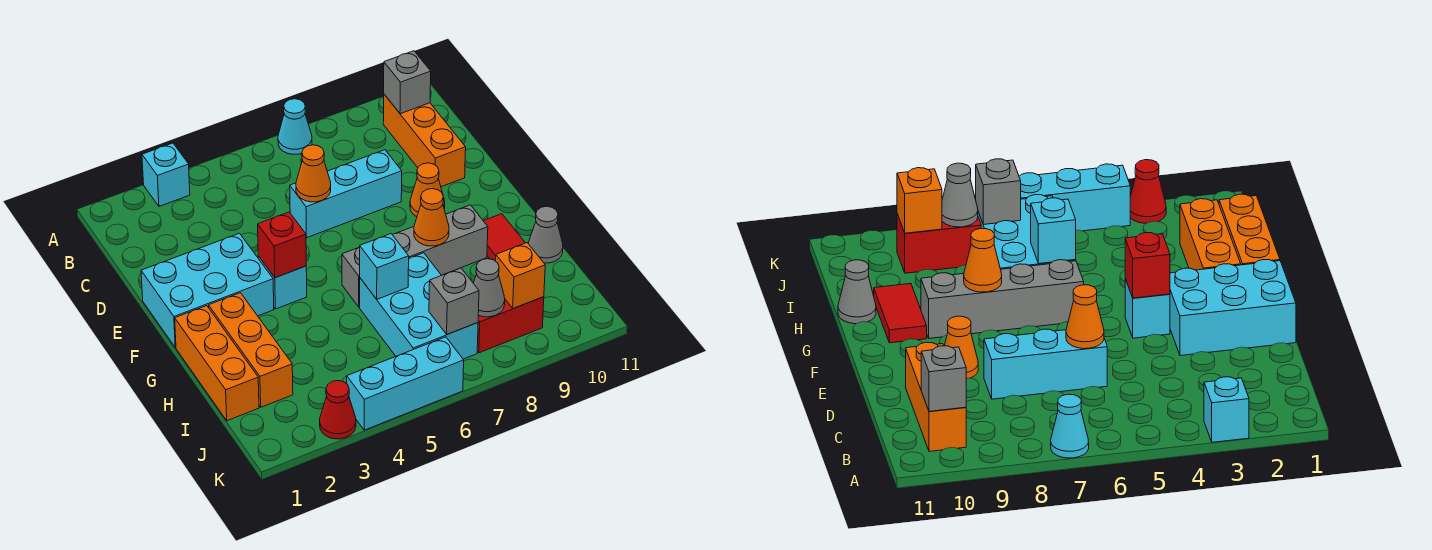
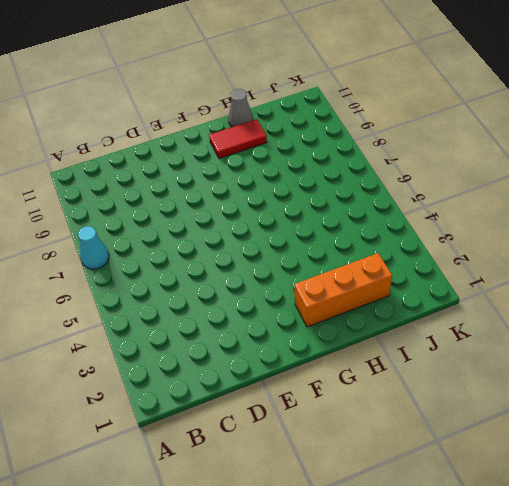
none -> cyan 1x1 brick [142,143,190,206]
none -> orange 1x3 brick [383,94,466,187]
none -> cyan 1x3 brick [290,150,402,238]

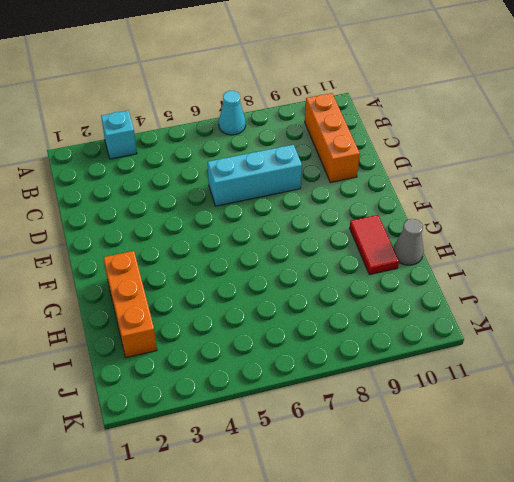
none -> cyan 2x3 brick [141,233,274,348]
none -> orange 1x1 cone [410,163,445,217]
none -> cyan 1x1 brick [258,256,307,309]

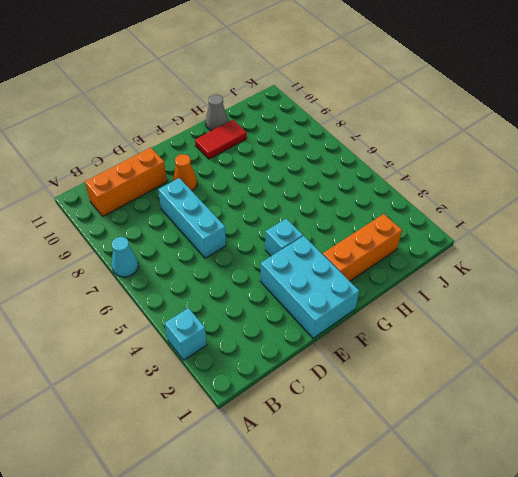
none -> orange 1x3 brick [175,306,259,421]
none -> grey 1x4 brick [342,205,488,307]
none -> cyan 2x3 brick [360,253,478,359]

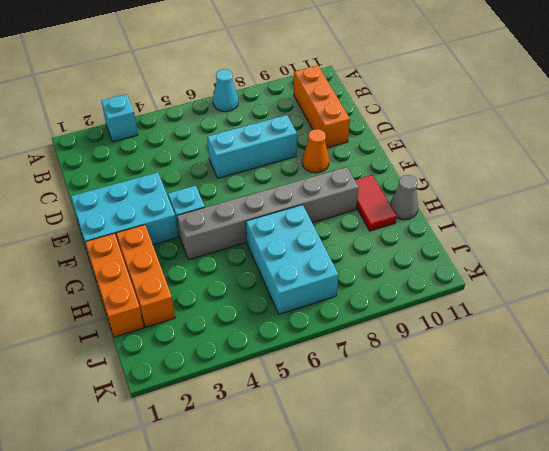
grey 1x6 brick [177,167,359,259] -> grey 1x4 brick [342,205,488,307]
none -> red 1x2 brick [477,297,544,353]
none -> red 1x1 cone [320,381,356,439]
none -> cyan 1x3 brick [347,337,464,430]

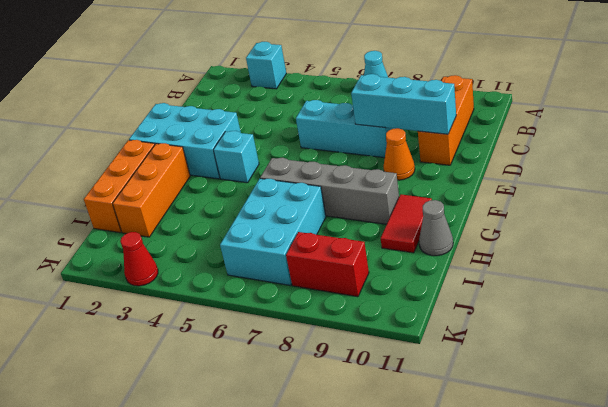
cyan 1x3 brick [351,74,456,134] -> cyan 1x3 brick moved to [347,337,464,430]
none -> grey 1x1 brick [384,51,431,114]
none -> orange 1x1 cone [296,145,331,202]
none -> red 1x1 brick [258,212,306,278]

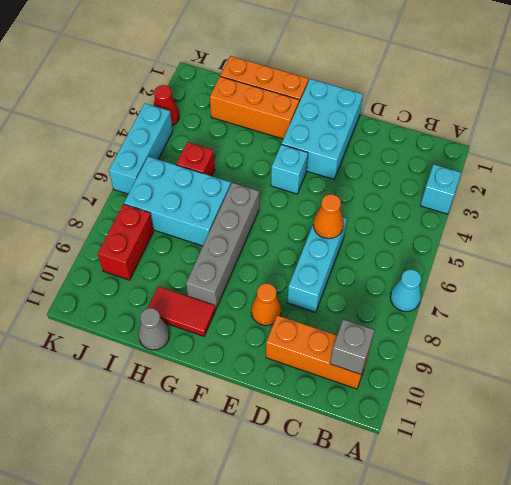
red 1x1 brick [176,142,215,176] -> red 1x1 brick moved to [258,212,306,278]
none -> orange 1x1 cone [414,189,449,246]
none -> cyan 1x1 brick [360,234,409,299]
none -> grey 1x1 brick [429,268,479,334]

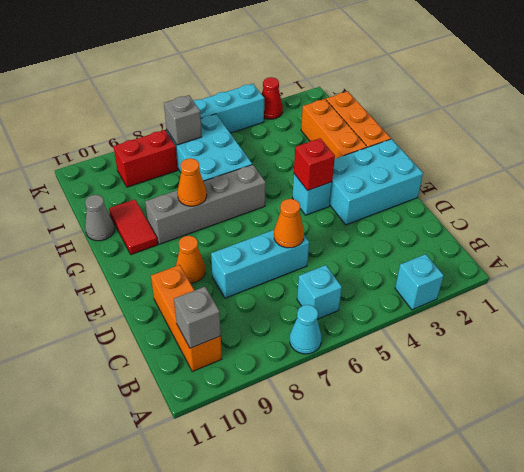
cyan 1x1 brick [297,265,342,319] -> cyan 1x1 brick moved to [360,234,409,299]
none -> grey 1x1 cone [473,259,505,317]
none -> orange 1x1 brick [496,243,545,309]

